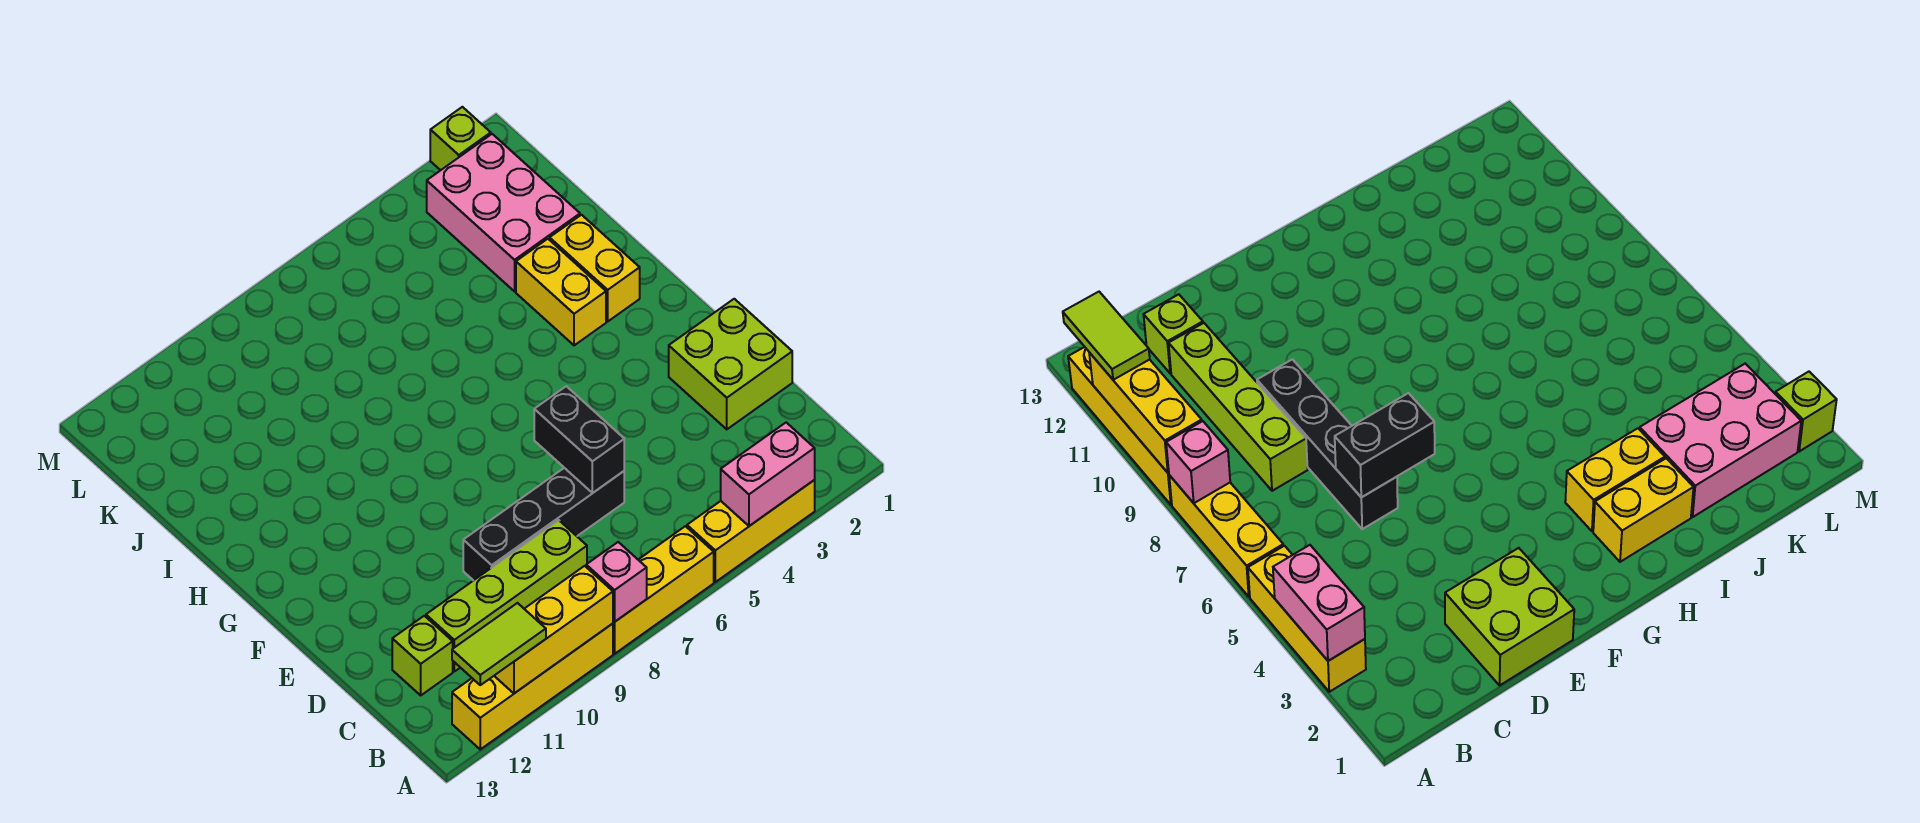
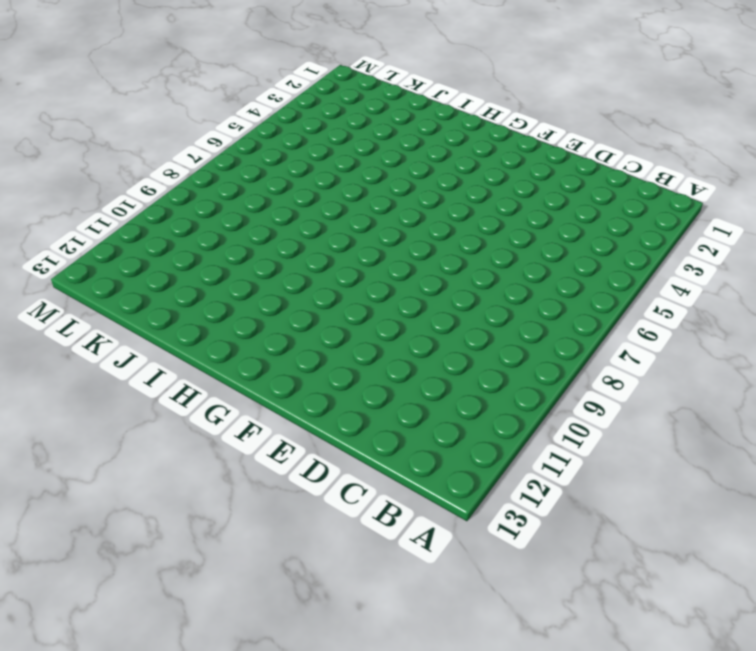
none -> yellow 1x3 brick [687,480,815,582]
none -> yellow 1x3 brick [613,526,714,654]
none -> yellow 1x4 brick [452,624,613,749]

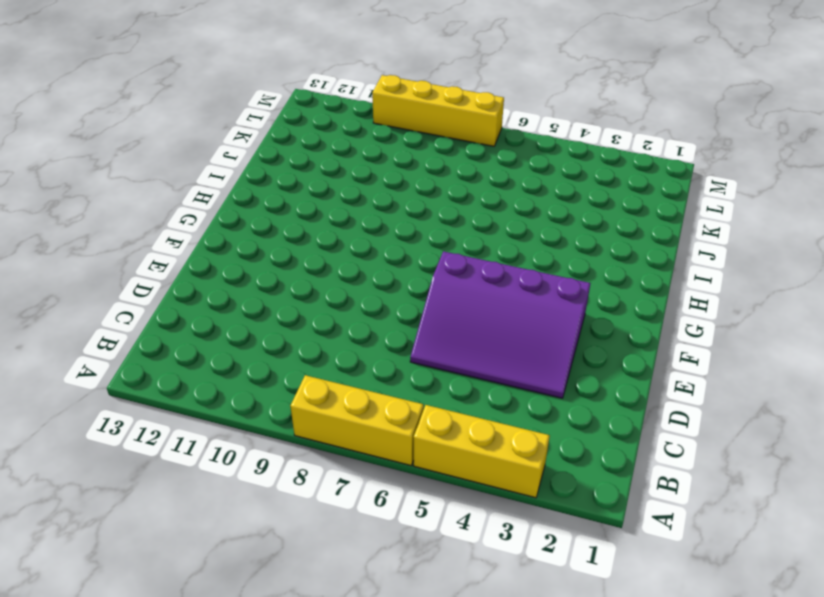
purple 3x4 slope [410,251,590,398] -> black 1x4 brick [463,468,624,581]
yellow 1x4 brick [372,75,504,146] -> yellow 1x4 brick moved to [452,624,613,749]
none -> lime 1x4 brick [426,520,587,671]
none -> lime 1x1 brick [392,616,453,695]
none -> lime 2x2 brick [669,299,792,429]

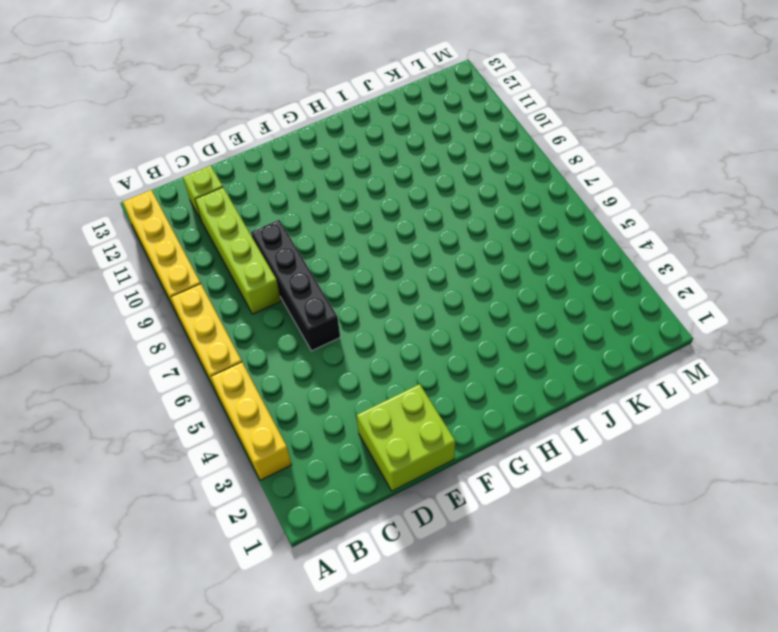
none -> yellow 1x2 brick [550,215,640,321]
none -> yellow 1x2 brick [516,239,606,345]
none -> pink 2x3 brick [427,134,580,291]

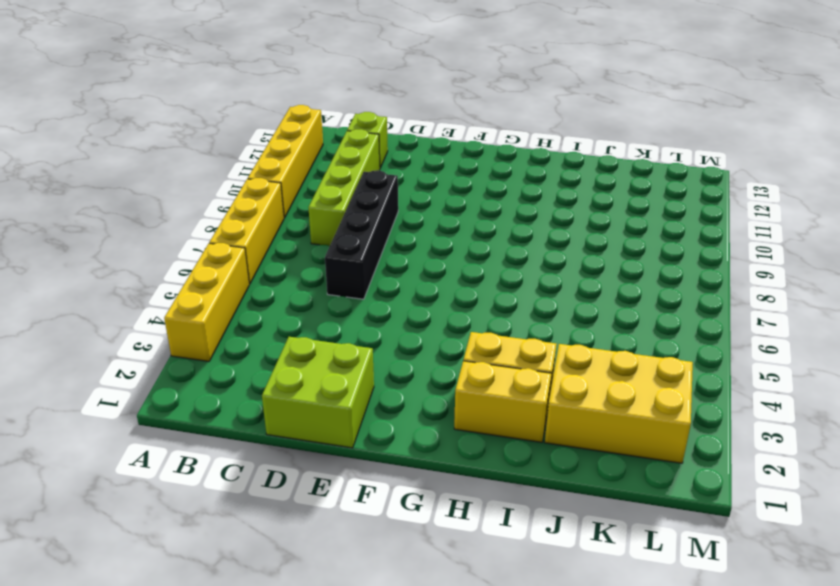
yellow 2x3 brick [545,344,693,463] -> pink 2x3 brick [427,134,580,291]
none -> lime 1x1 brick [430,107,491,170]
none -> pink 1x2 brick [721,423,815,526]
none -> pink 1x1 brick [586,542,647,622]

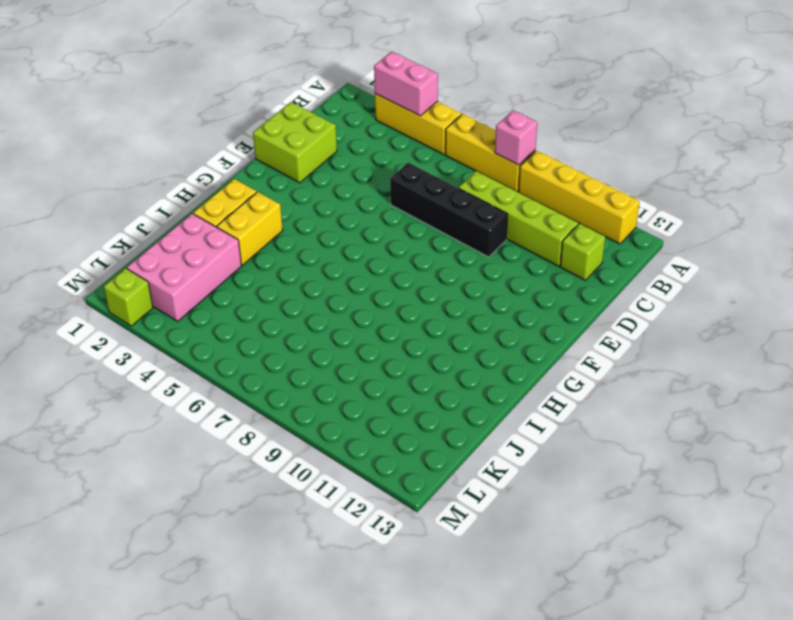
none -> yellow 1x3 brick [494,566,613,693]
none -> black 1x2 brick [534,386,624,493]
none -> lime 1x2 tile [452,603,546,685]

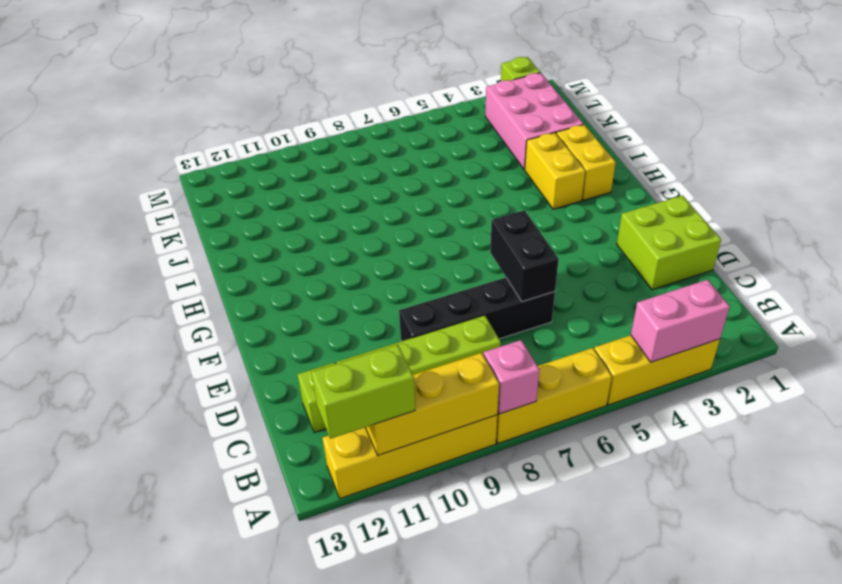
lime 1x2 brick [311,345,415,439] -> lime 1x2 tile [452,603,546,685]

